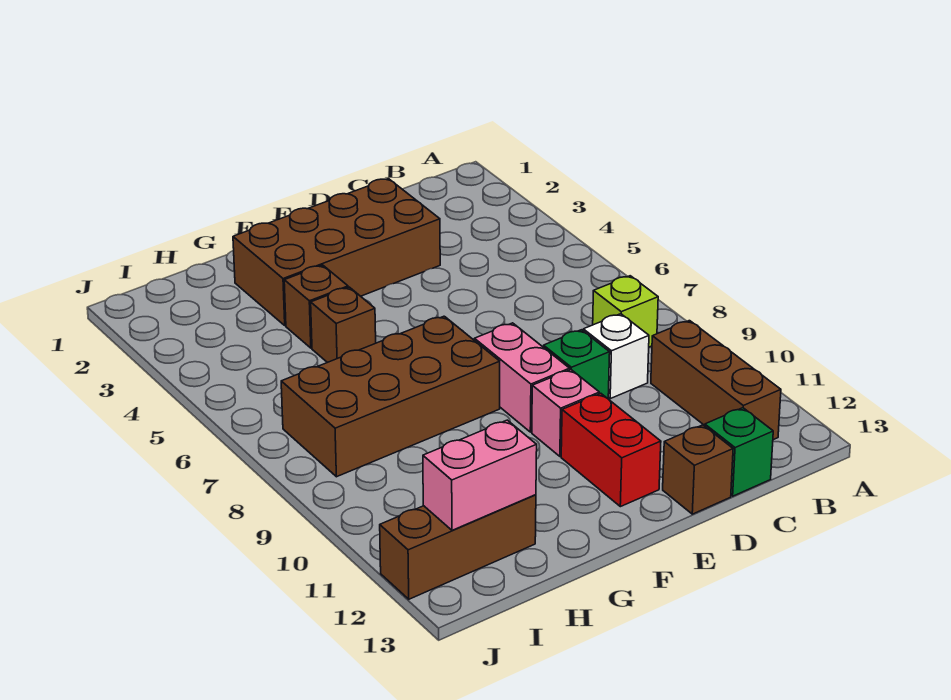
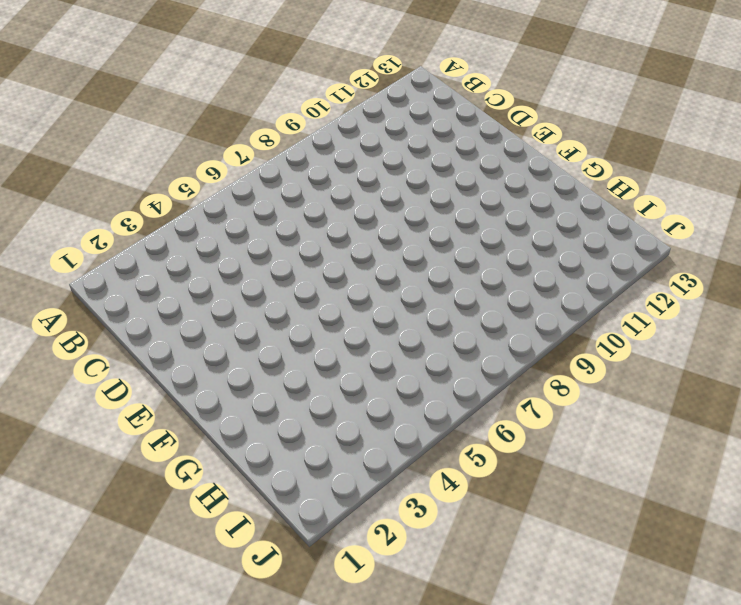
none -> lime 1x1 brick [593,276,658,347]
none -> brown 1x3 brick [651,321,781,440]
none -> white 1x1 brick [583,314,649,399]

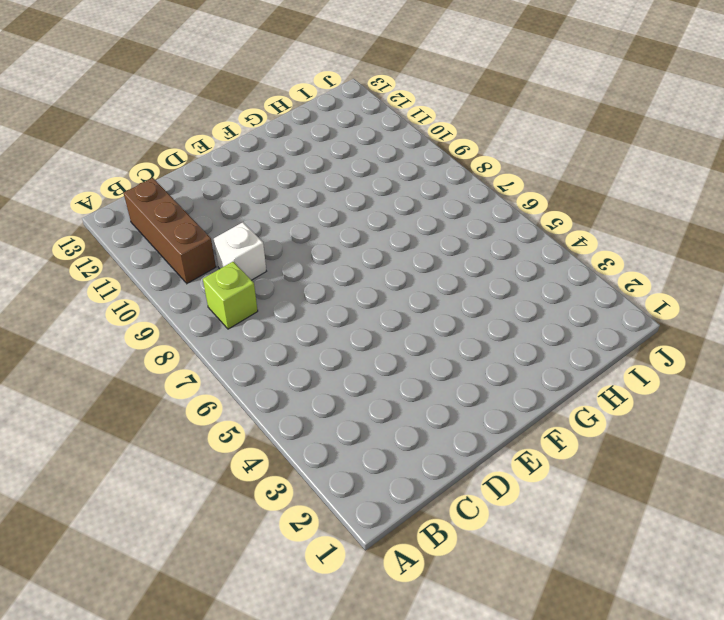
none -> green 1x1 brick [705,408,773,496]
none -> brown 2x4 brick [233,179,440,326]
none -> green 1x1 brick [543,330,610,399]

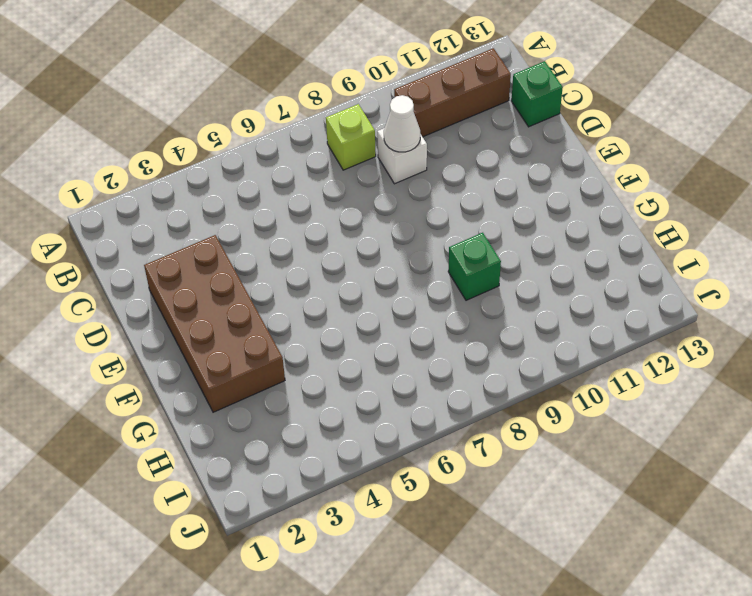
white 1x1 cone [384,95,420,152] -> none
green 1x1 brick [448,233,501,300] -> green 1x1 brick moved to [543,330,610,399]
none -> brown 1x1 brick [663,425,733,514]
none -> pink 1x2 brick [474,323,570,432]
none -> pink 1x1 brick [532,370,599,456]

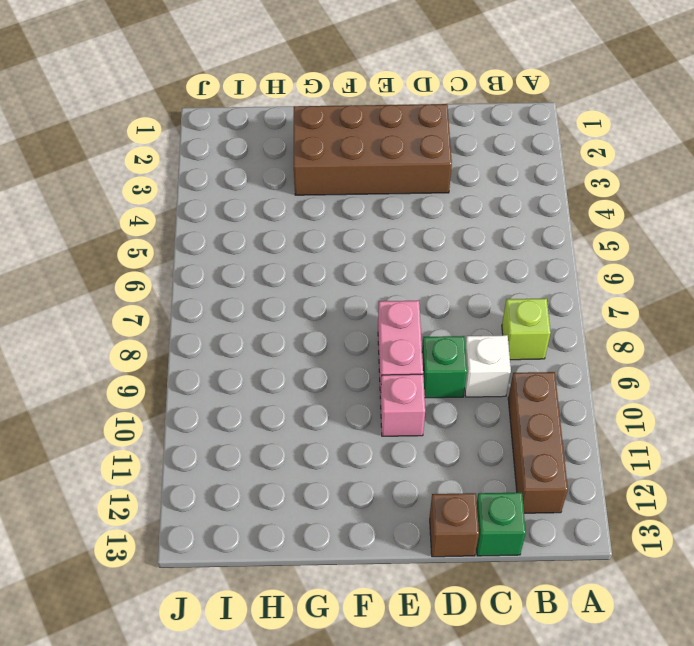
none -> red 1x2 brick [561,393,661,507]
none -> brown 2x4 brick [281,316,500,477]
none -> brown 1x1 brick [284,265,348,348]

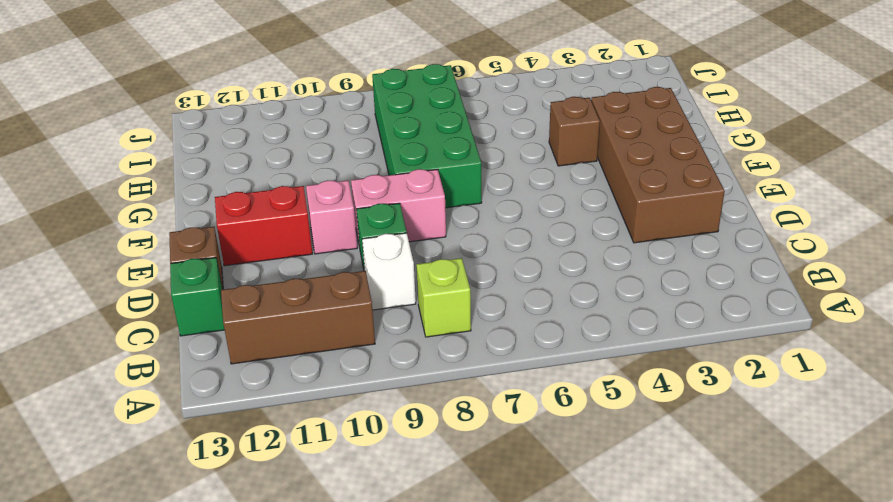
green 2x4 brick [372,64,482,208] -> brown 2x4 brick [281,316,500,477]
none -> brown 1x1 brick [311,287,376,363]
none -> brown 1x3 brick [380,495,536,599]
none -> pink 1x2 brick [423,420,537,530]

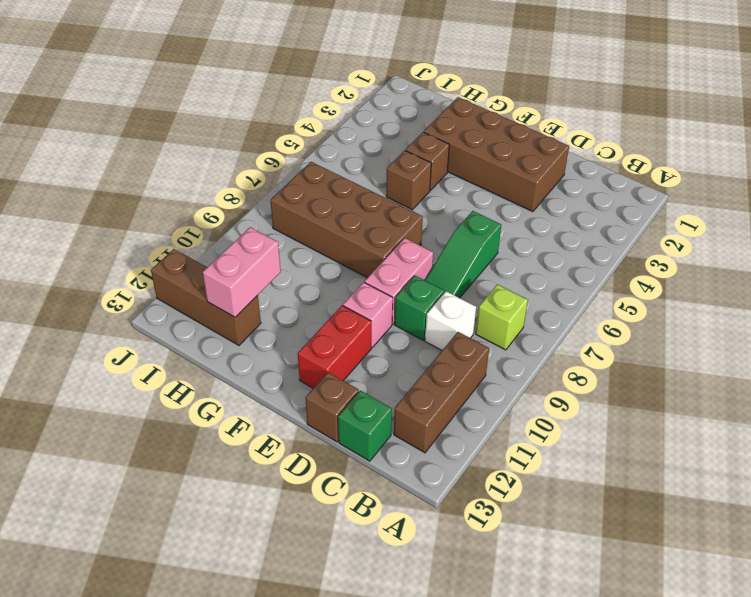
green 1x3 slope [425,211,501,298] -> none
pink 1x2 brick [203,227,281,317] -> pink 1x2 brick turned to [423,420,537,530]

